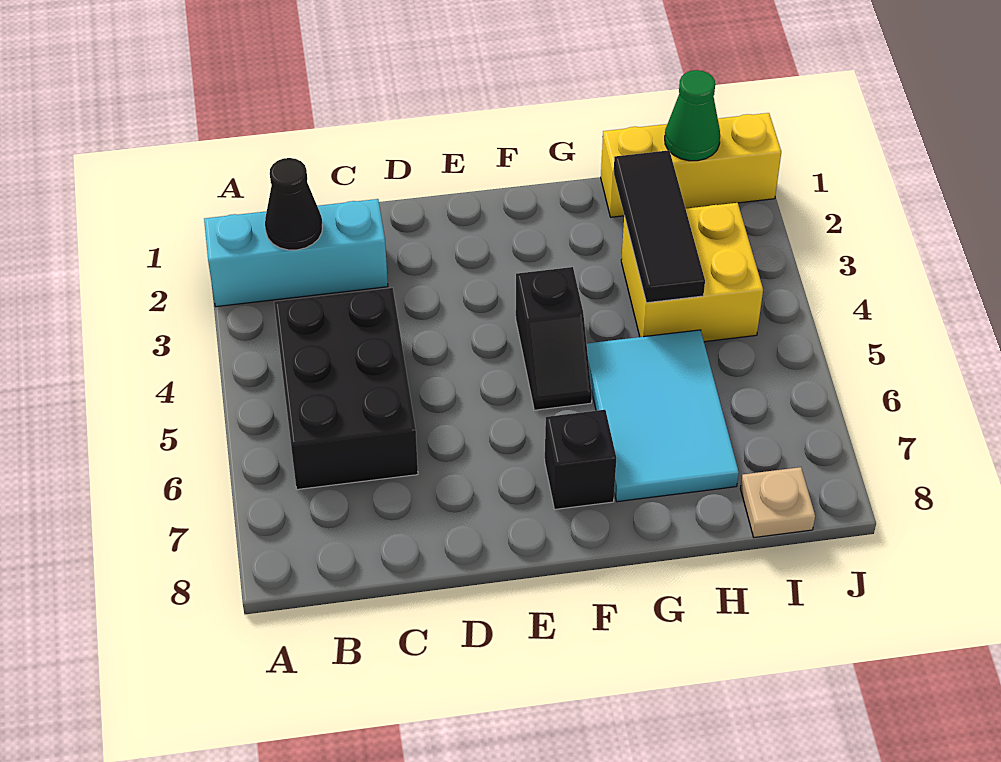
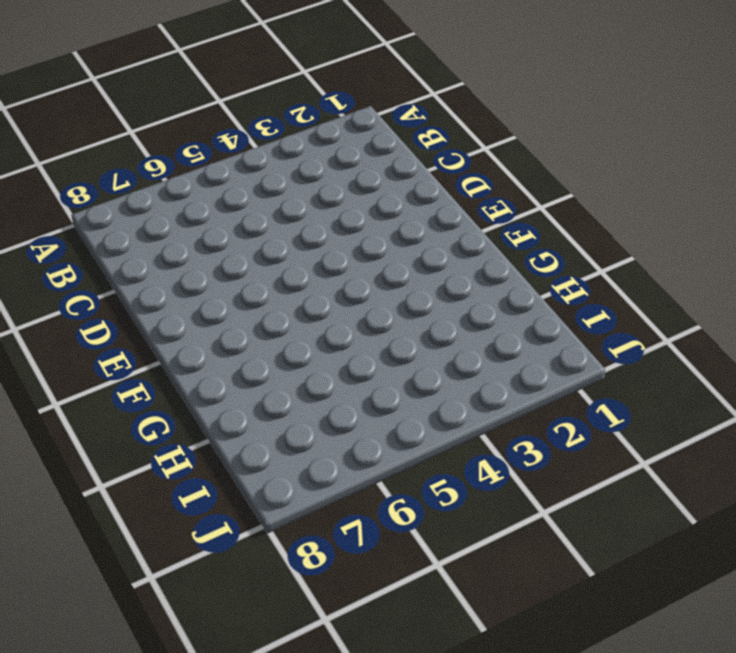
none -> cyan 1x3 brick [204,199,388,307]
none -> black 2x3 brick [274,288,418,489]

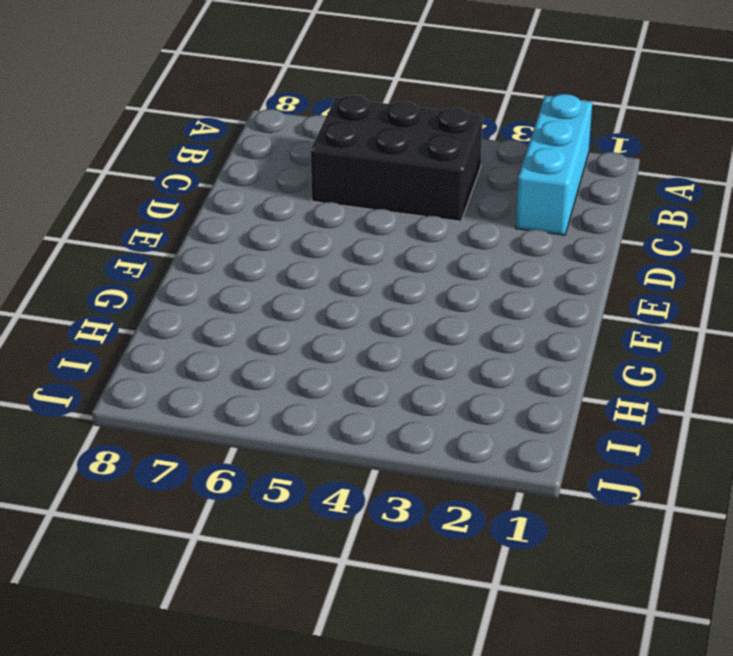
none -> black 1x2 slope [516,267,592,410]
none -> black 1x1 brick [545,410,616,509]

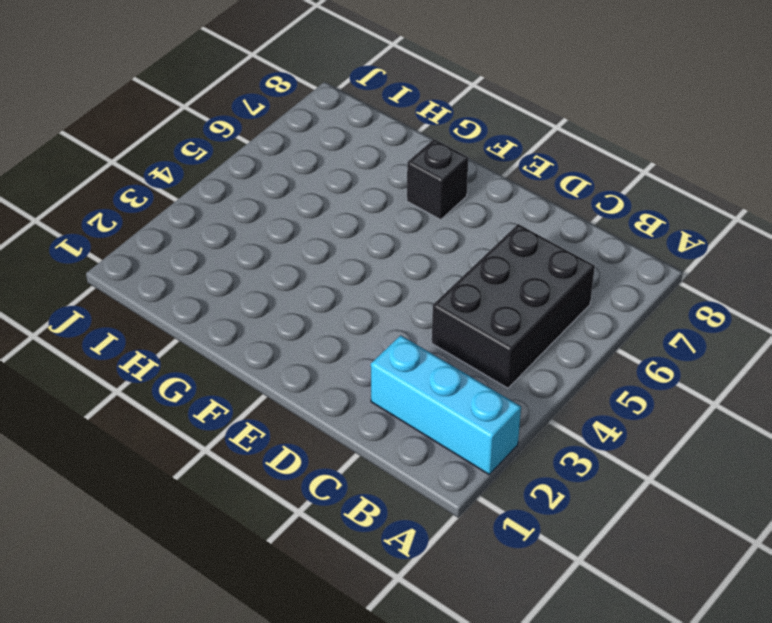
none -> black 1x2 slope [516,267,592,410]
none -> cyan 2x3 tile [587,330,739,502]

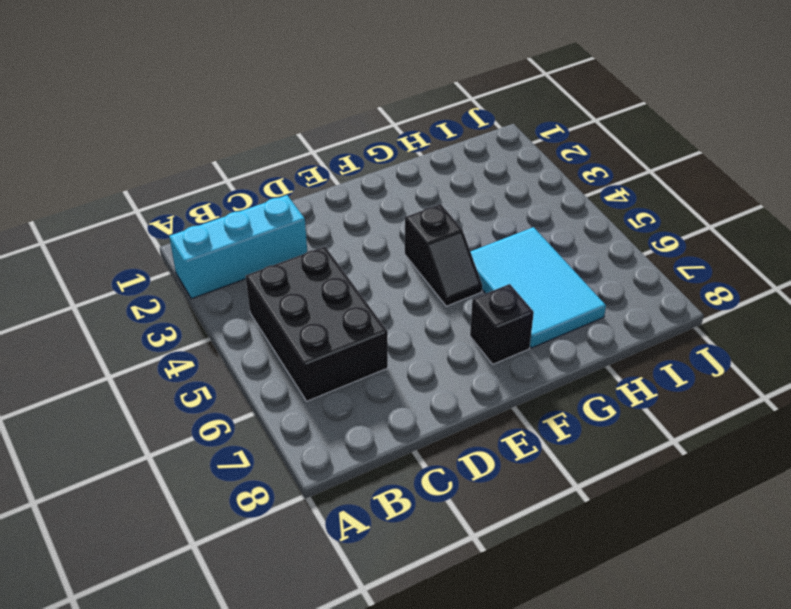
none -> yellow 1x3 brick [601,113,781,217]
none -> yellow 2x2 brick [621,203,763,342]

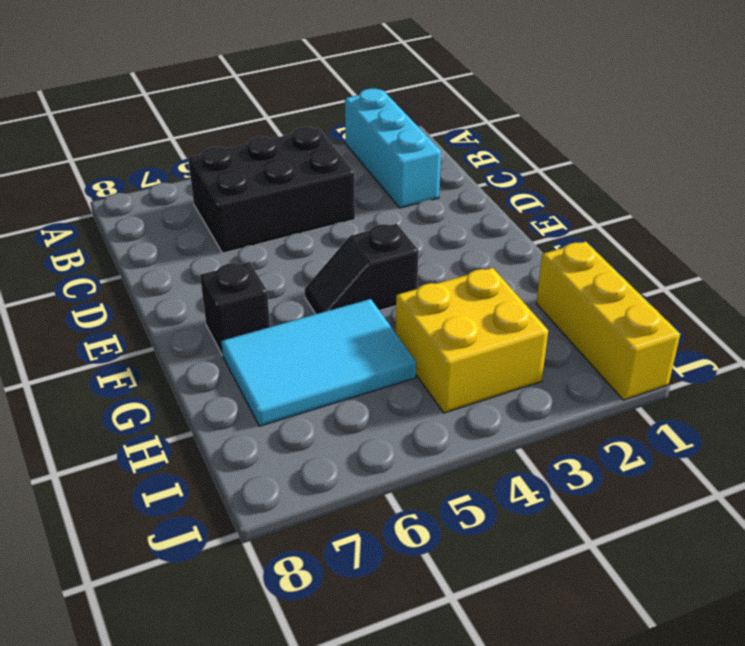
none -> tan 1x1 plate [740,467,815,537]
none -> black 1x1 cone [265,158,322,250]

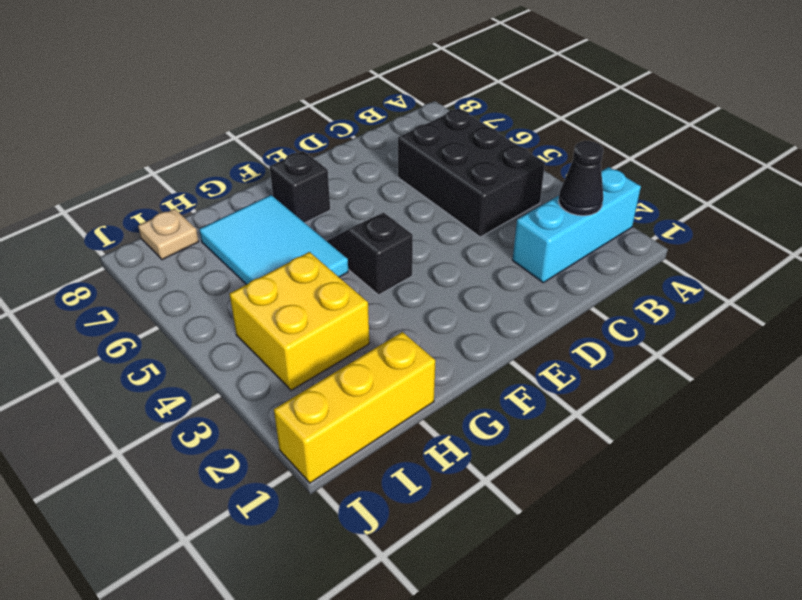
none -> black 1x3 tile [614,150,705,303]
none -> green 1x1 cone [665,70,720,161]

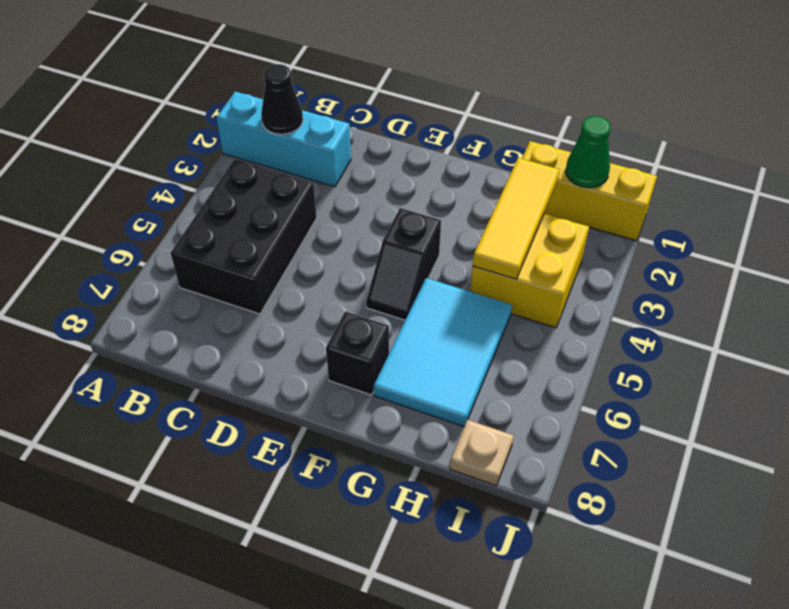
yellow 1x3 tile [473,158,560,279] -> black 1x3 tile [614,150,705,303]

